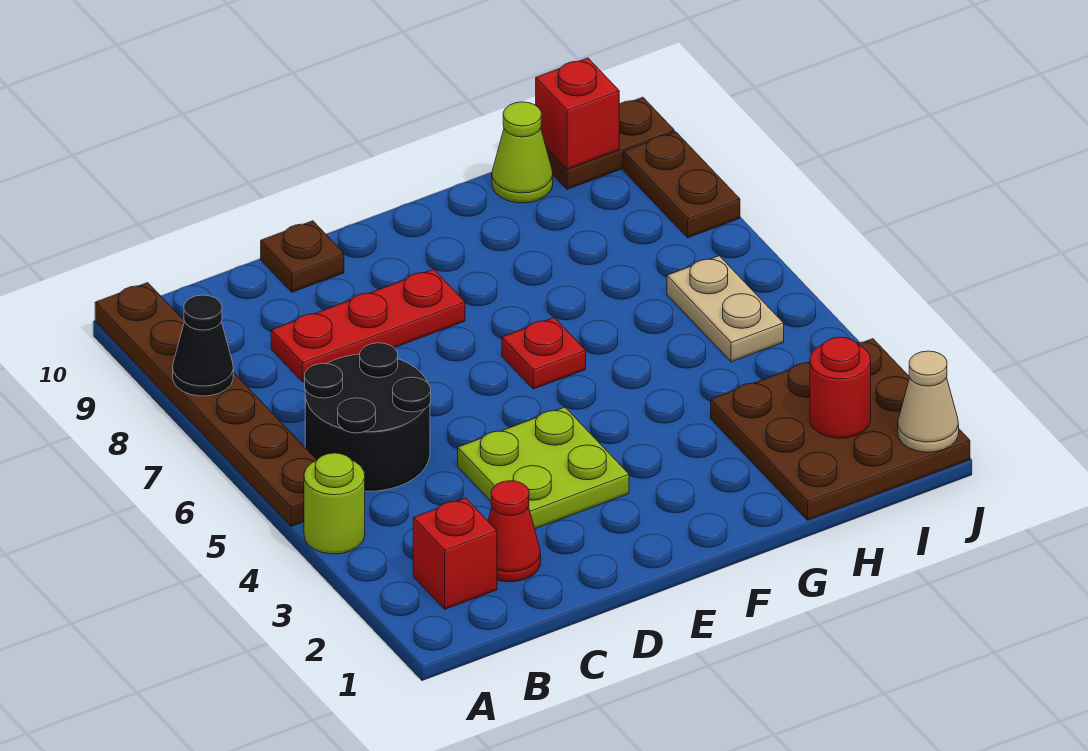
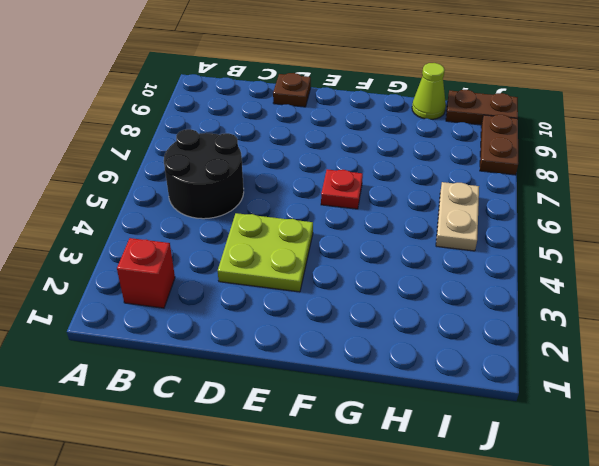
none -> lime 1x1 round brick [304,453,365,554]
none -> brown 1x6 plate [95,283,316,527]
none -> red 1x1 cone [488,481,541,582]

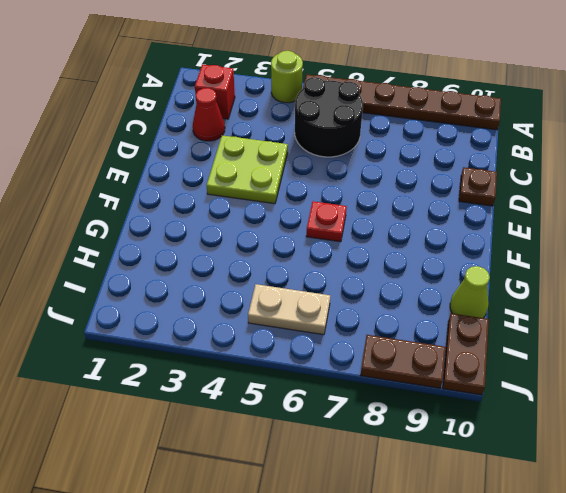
none -> red 1x3 plate [271,269,465,382]
none -> brown 3x3 plate [711,339,970,520]
none -> black 1x1 cone [173,295,233,396]

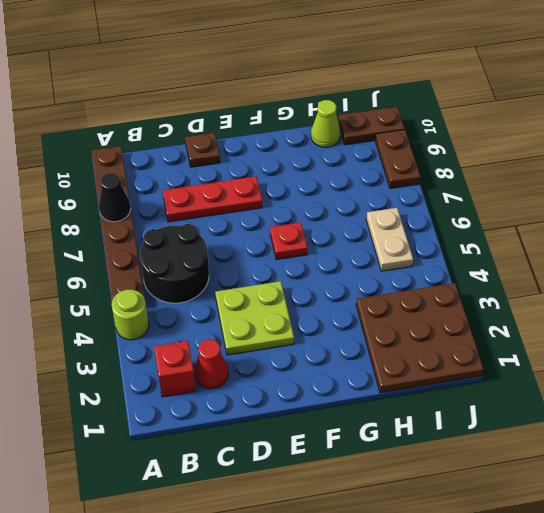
none -> red 1x1 round brick [810,337,871,438]
none -> red 1x1 brick [536,58,619,169]
none -> tan 1x1 cone [898,351,959,452]

